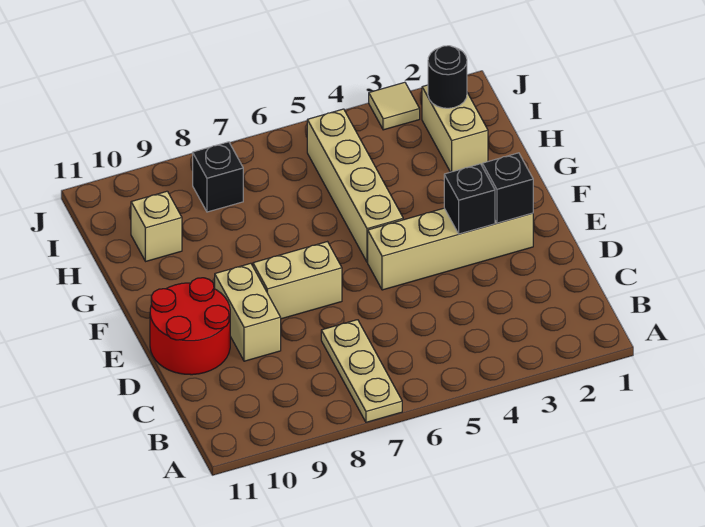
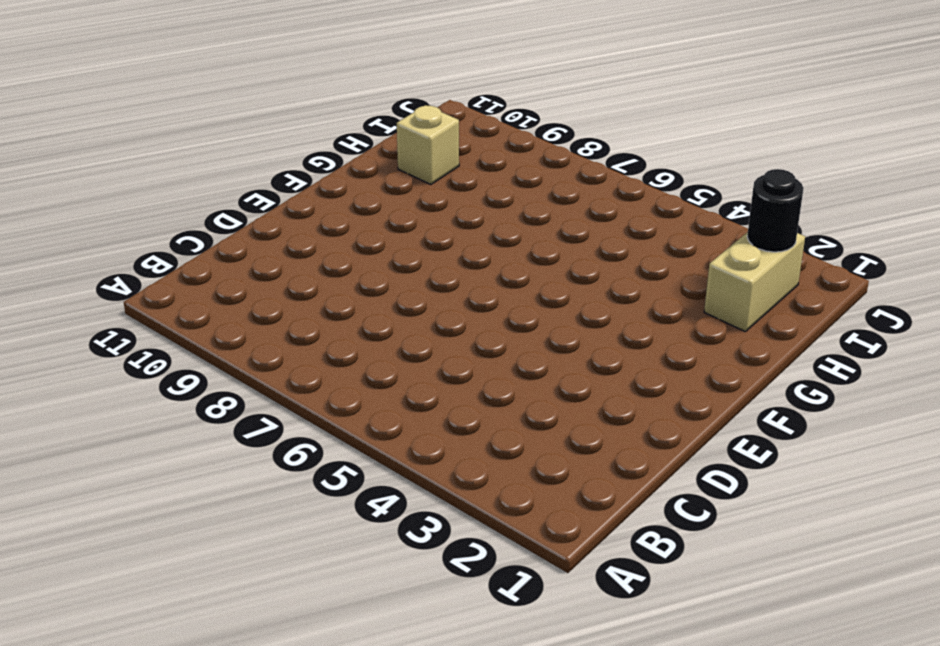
none -> tan 1x3 plate [321,320,402,422]
none -> tan 1x2 brick [215,263,281,361]
none -> red 2x2 round brick [150,278,230,375]

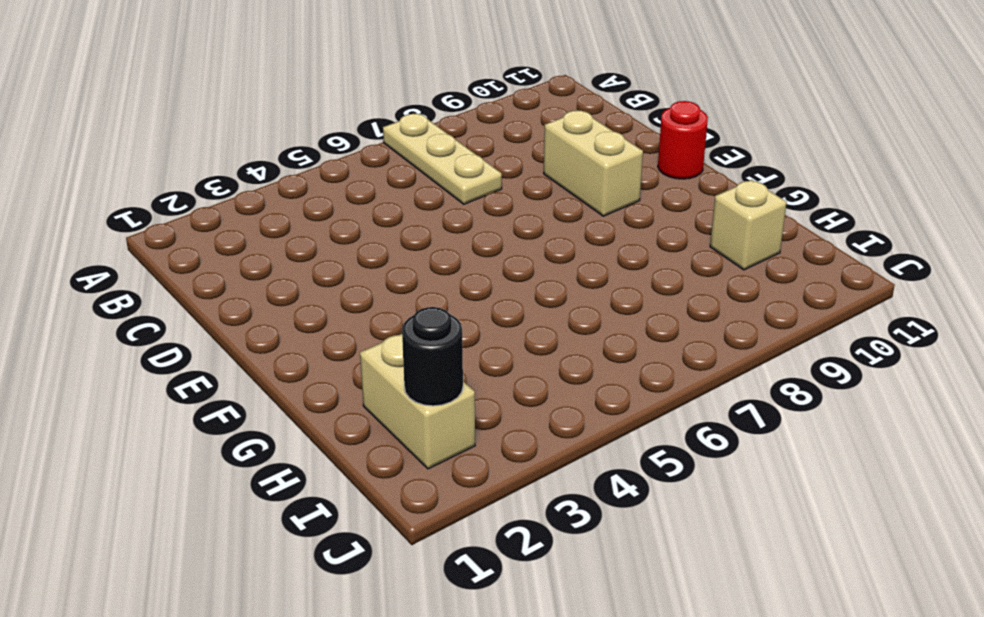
red 1x1 round brick [658,101,708,179] -> red 2x2 round brick [150,278,230,375]
none -> tan 1x4 brick [368,208,533,290]
none -> tan 1x2 brick [253,242,342,319]
none -> tan 1x4 brick [307,109,403,262]

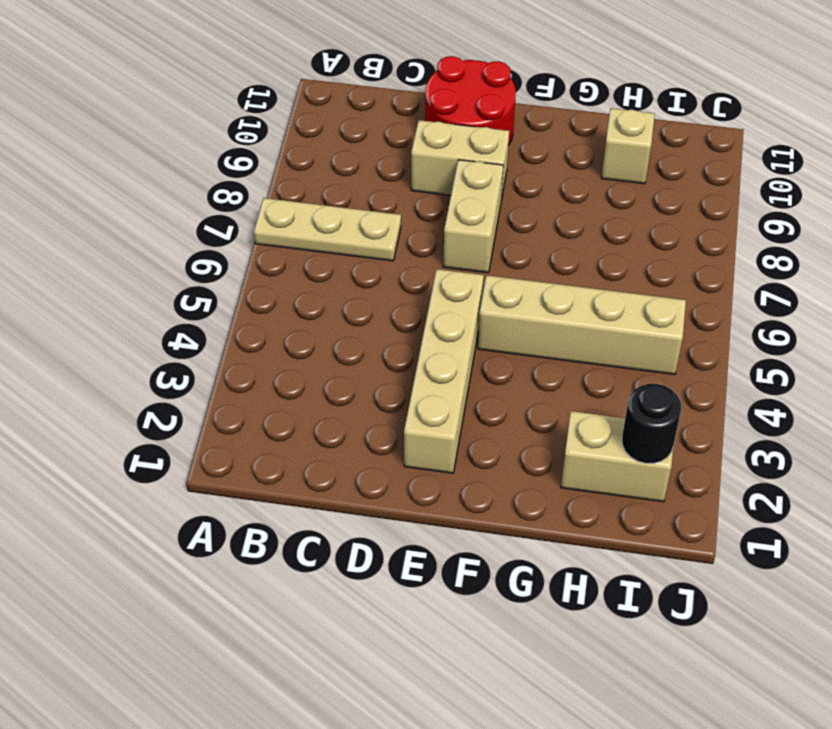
none -> black 1x1 brick [193,142,243,212]
none -> tan 1x1 tile [369,82,420,130]
none -> black 1x1 brick [482,153,533,223]

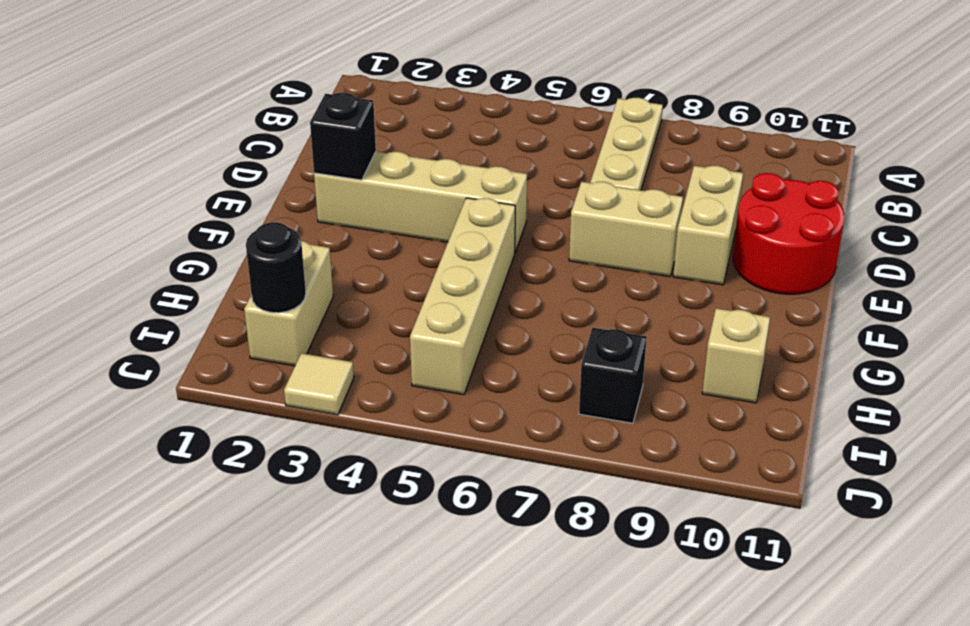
none -> black 1x1 brick [444,164,495,234]

